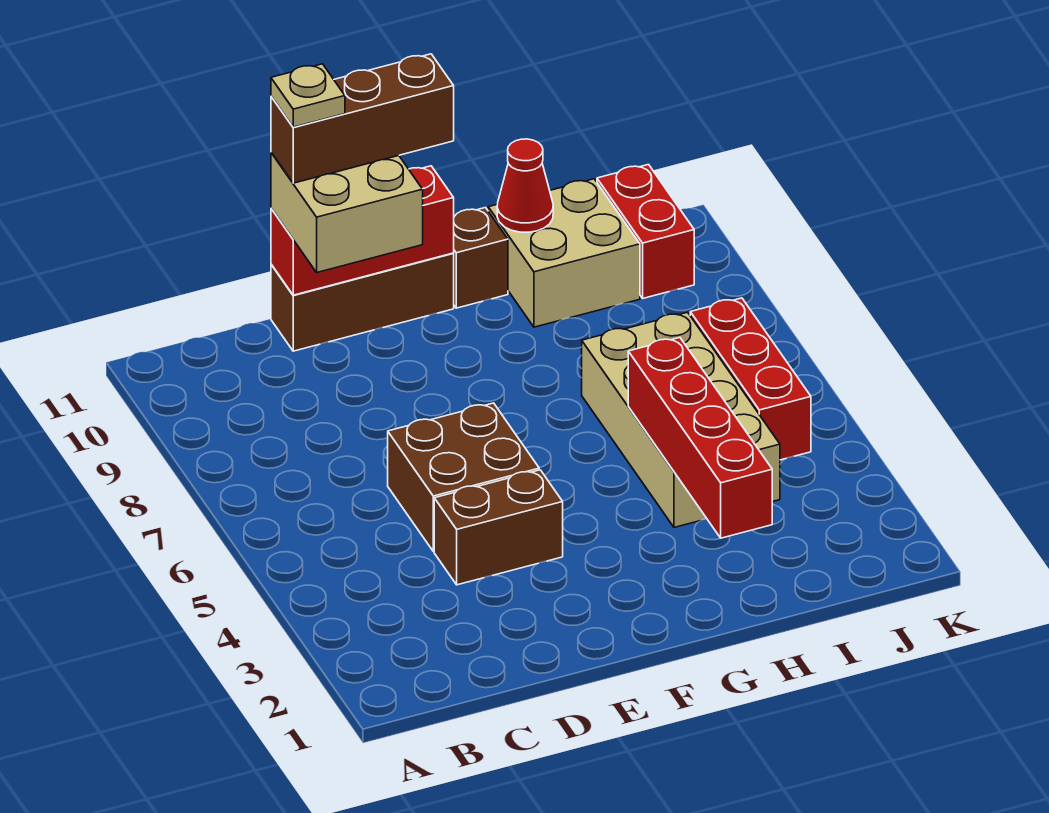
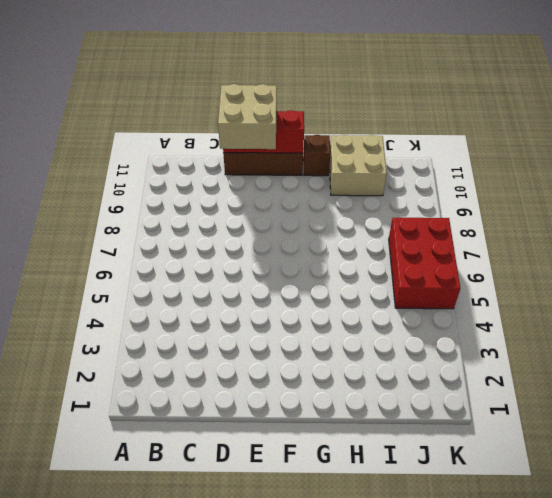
red 2x3 brick [389,218,460,309] -> red 1x3 brick [690,298,811,460]
none -> brown 1x2 brick [434,470,563,585]
none -> brown 2x2 brick [388,403,539,551]
none -> tan 2x4 brick [582,312,780,527]

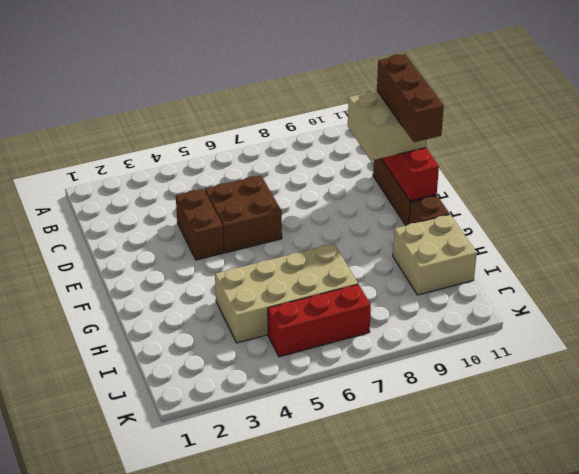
none -> red 1x2 brick [597,165,694,298]
none -> red 1x4 brick [628,338,772,538]
none -> red 1x1 cone [497,139,553,232]

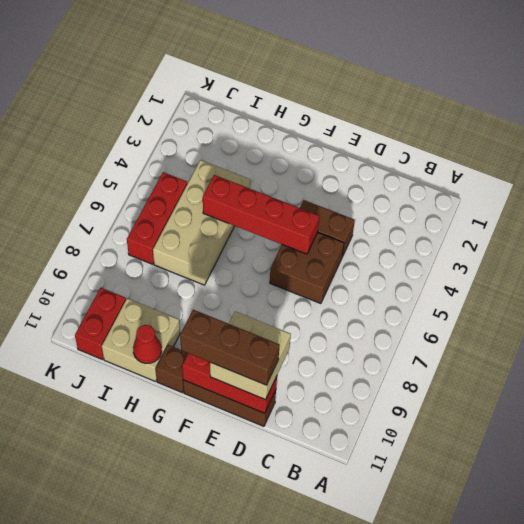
red 1x4 brick [203,175,319,254] -> red 1x4 brick turned to [628,338,772,538]
none -> tan 1x1 plate [271,64,345,127]

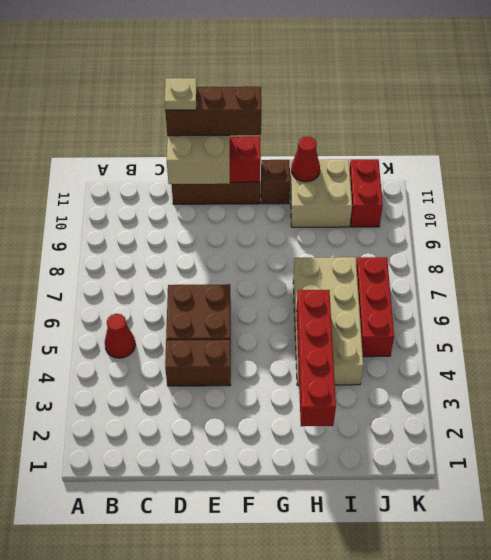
red 1x1 cone [105,314,135,358] -> none

